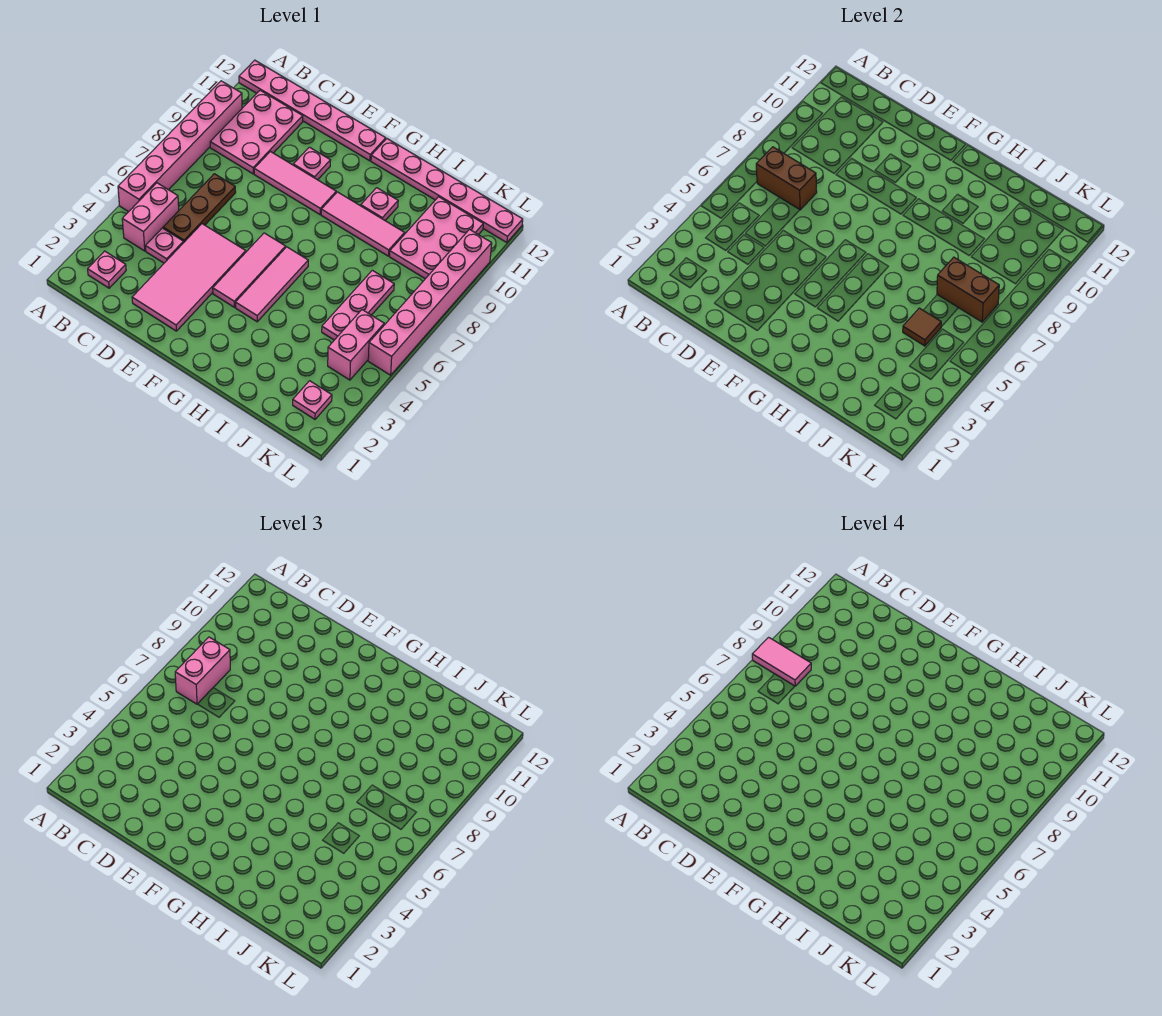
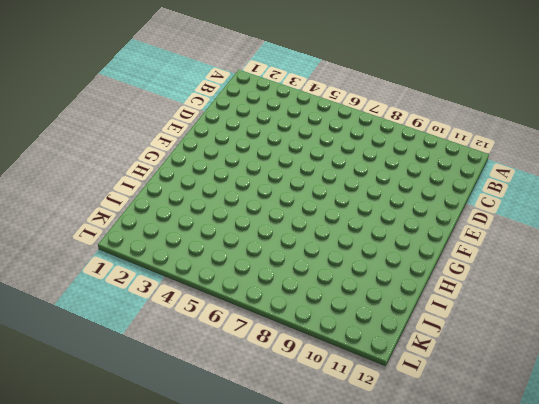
none -> pink 1x6 brick [118,81,242,212]
none -> pink 1x6 plate [239,60,386,161]
none -> pink 1x1 plate [88,251,126,288]

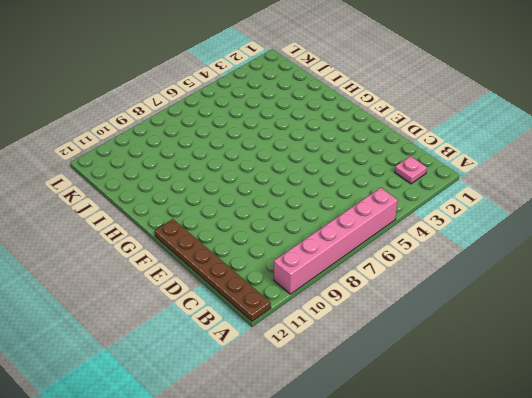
brown 1x6 plate [155,219,271,321] -> pink 1x6 plate [239,60,386,161]
none -> pink 1x2 brick [122,183,179,251]
none -> pink 2x3 plate [210,90,303,174]
none -> pink 1x1 plate [146,228,184,263]

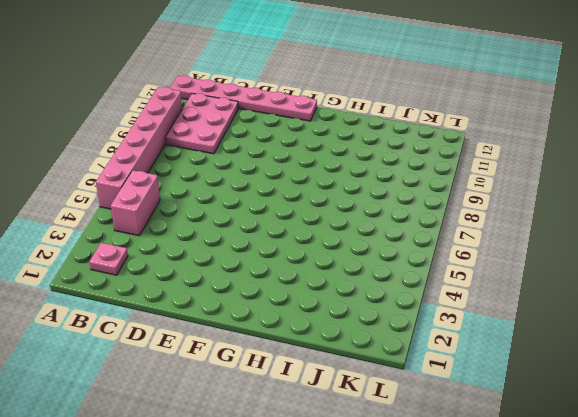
none -> pink 1x1 plate [146,228,184,263]
none -> brown 1x3 plate [163,174,236,242]
none -> pink 2x4 tile [132,224,246,331]

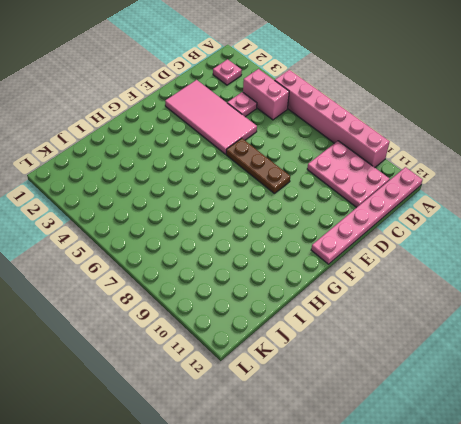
brown 1x3 plate [226,138,290,193] -> brown 1x3 plate moved to [163,174,236,242]
none -> pink 1x3 tile [254,152,336,215]
none -> pink 1x1 plate [293,147,330,180]
none -> pink 1x3 tile [213,233,286,307]

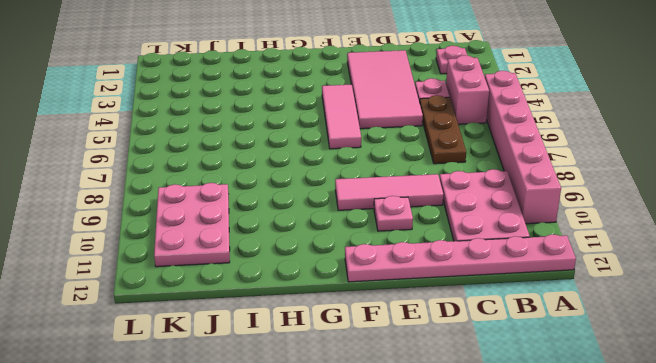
none -> pink 1x3 tile [235,247,308,322]
none -> pink 1x3 tile [321,192,405,256]
none -> pink 1x6 plate [371,139,523,243]

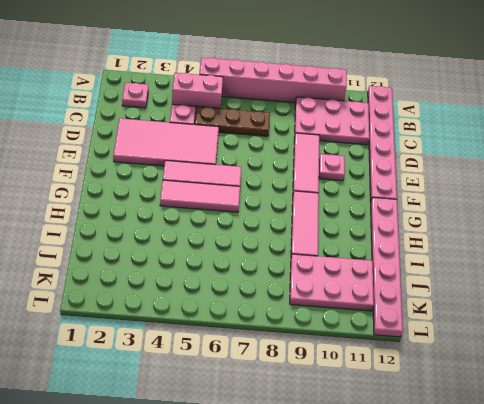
none -> pink 1x1 plate [361,188,398,221]
none -> pink 1x3 plate [322,270,394,340]
none -> pink 1x1 plate [293,381,332,419]

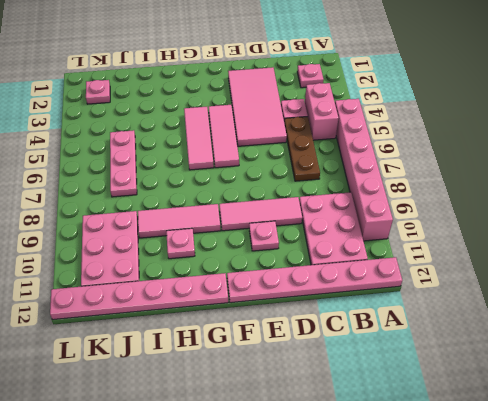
none -> pink 1x2 brick [328,310,384,380]
none -> pink 1x6 brick [368,230,492,375]
none -> brown 1x2 brick [756,147,817,210]

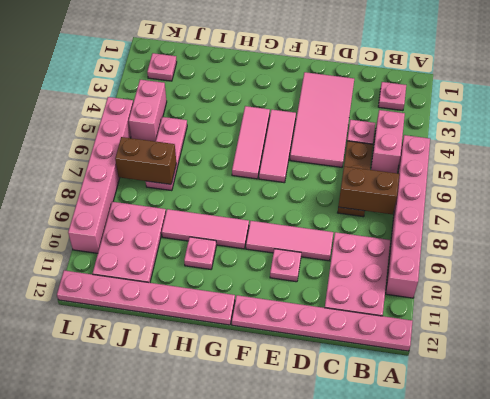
none -> brown 1x1 tile [903,308,941,346]
none -> pink 1x2 brick [175,637,230,704]
none -> pink 1x2 tile [752,637,811,686]

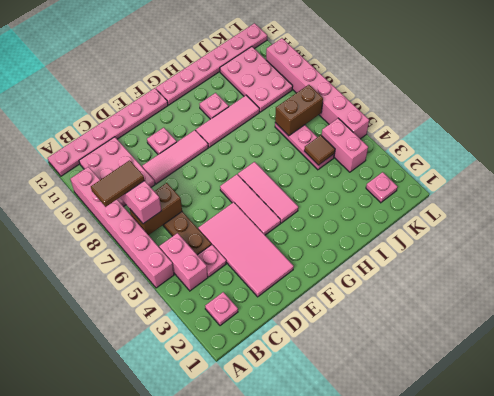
brown 1x2 tile [91,160,144,207] -> pink 1x2 tile [752,637,811,686]

